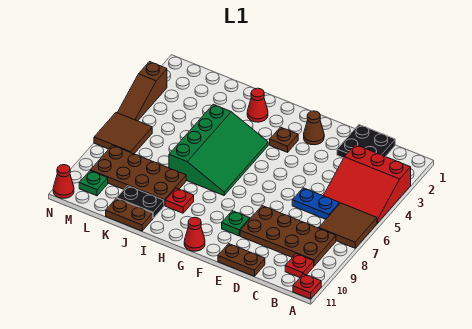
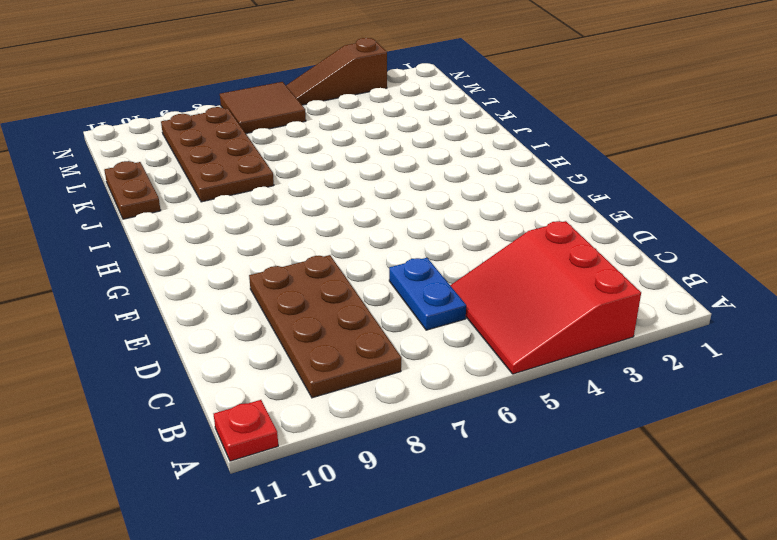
none -> brown 2x2 tile [319,203,377,248]
none -> red 1x1 plate [285,254,314,278]
none -> black 2x2 plate [337,125,395,158]

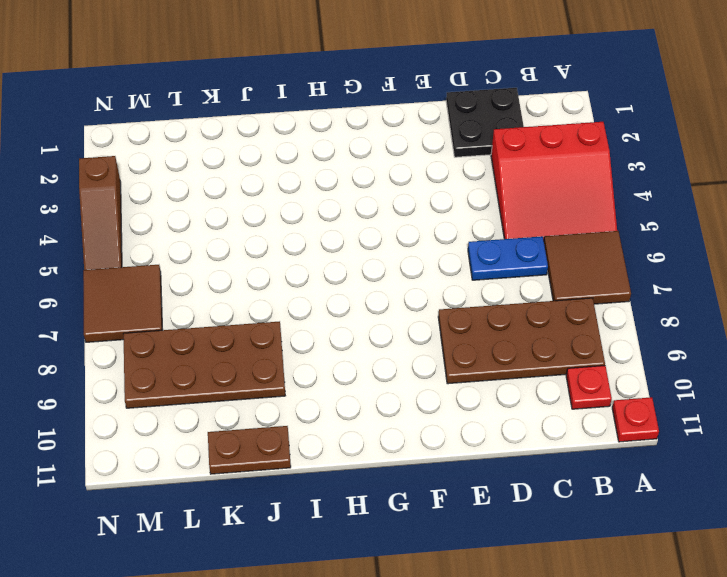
none -> brown 1x2 plate [218,244,265,276]
none -> brown 1x1 cone [304,111,324,145]
none -> green 1x1 plate [222,211,250,236]

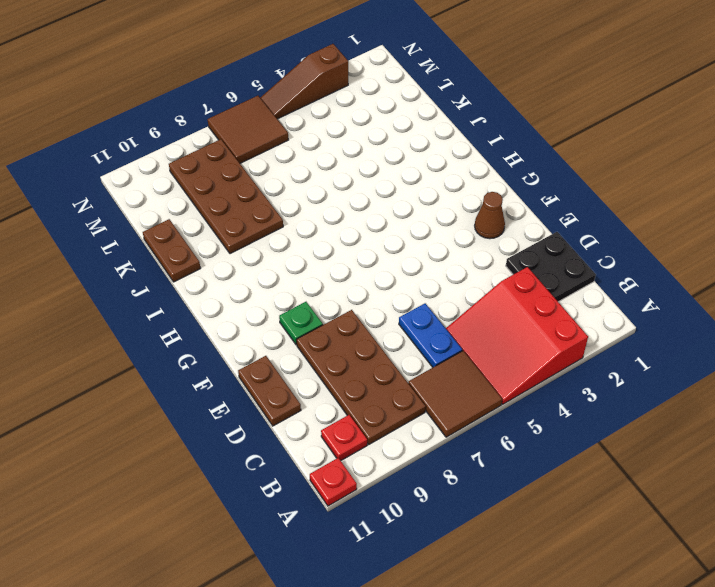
none -> brown 1x1 plate [270,127,298,152]
none -> red 1x1 cone [184,217,205,251]
none -> green 3x4 slope [169,104,268,195]

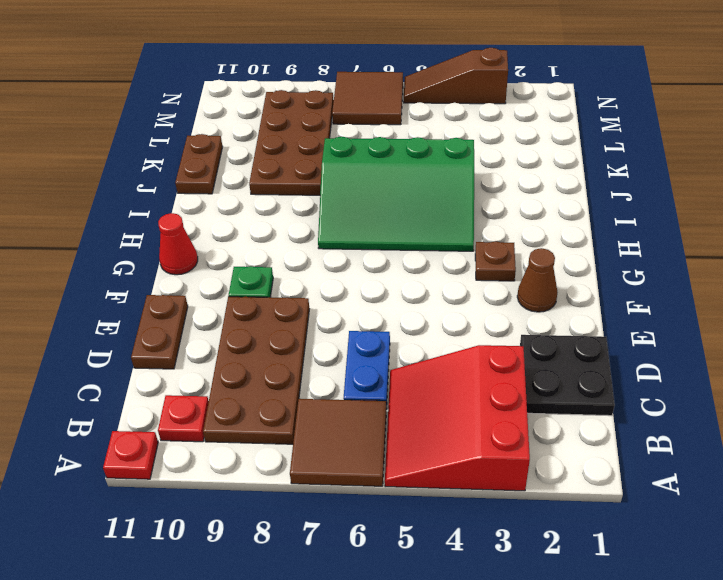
none -> red 1x1 cone [247,88,268,122]
none -> red 1x1 plate [165,188,194,213]
none -> black 1x2 plate [117,186,164,218]

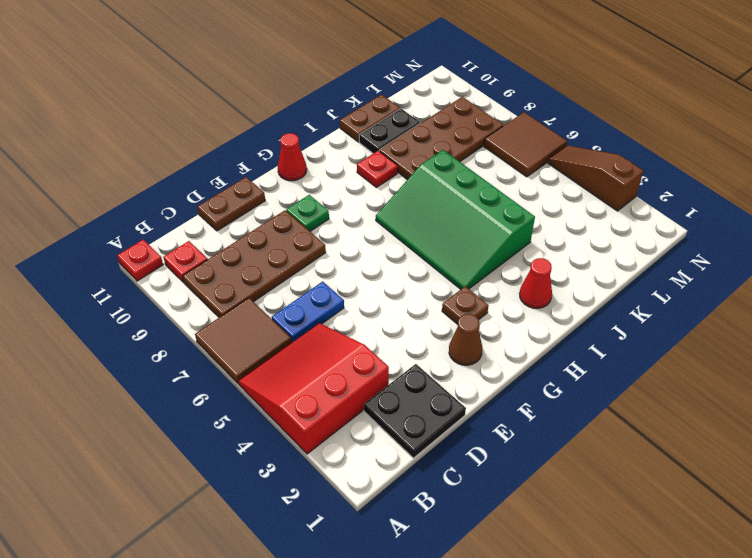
none -> green 1x1 plate [79,171,108,196]
none -> red 1x1 cone [53,165,74,198]

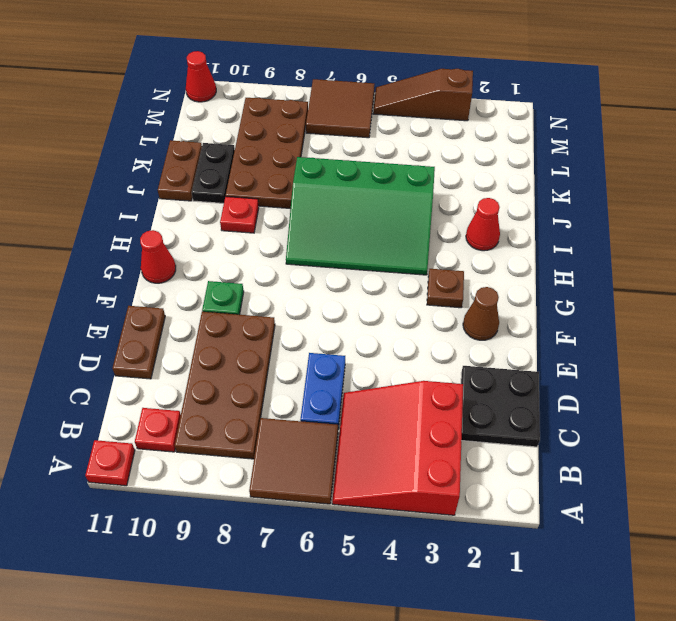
none -> green 1x1 plate [79,171,108,196]

